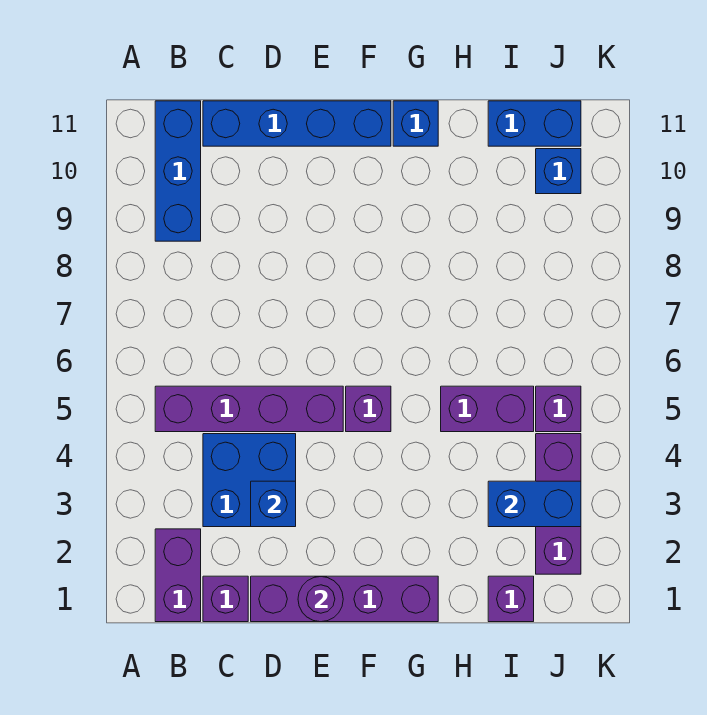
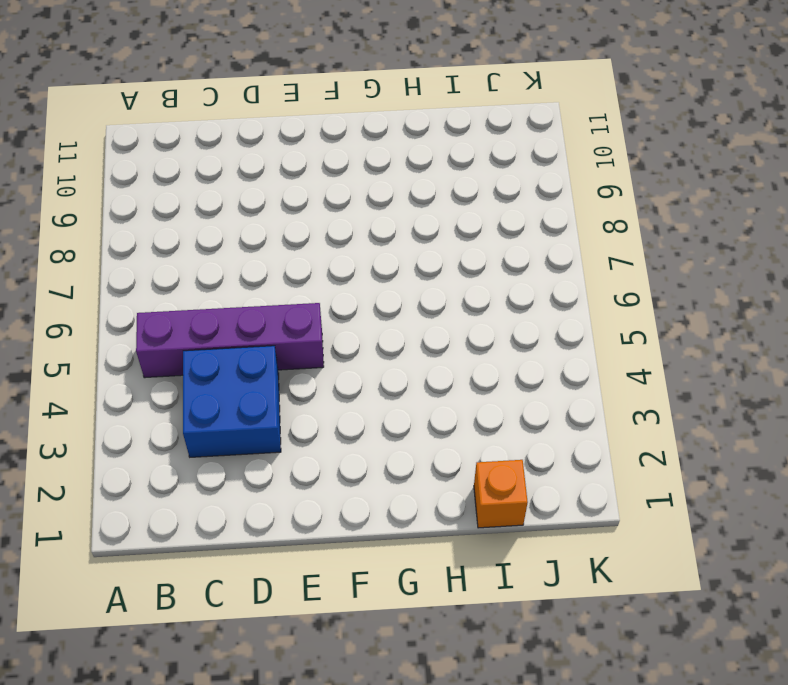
orange 1x1 brick [474,460,528,528] -> purple 1x1 brick [488,576,534,622]
none -> purple 1x2 brick [155,529,201,622]
none -> blue 1x3 brick [155,101,201,241]
none -> purple 1x1 brick [203,576,248,622]

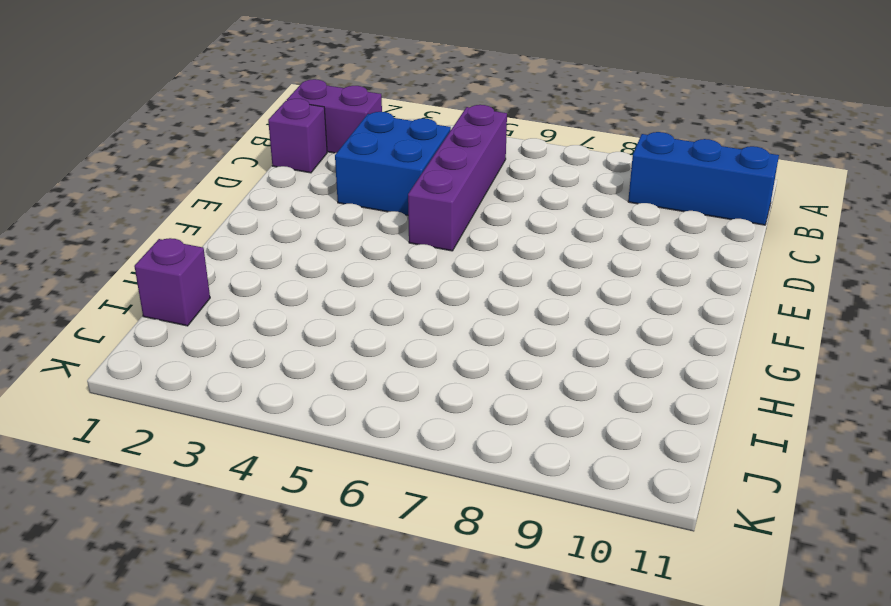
none -> blue 1x4 brick [203,101,391,146]
none -> purple 1x4 brick [251,576,438,622]
none -> purple 1x1 brick [346,386,391,432]

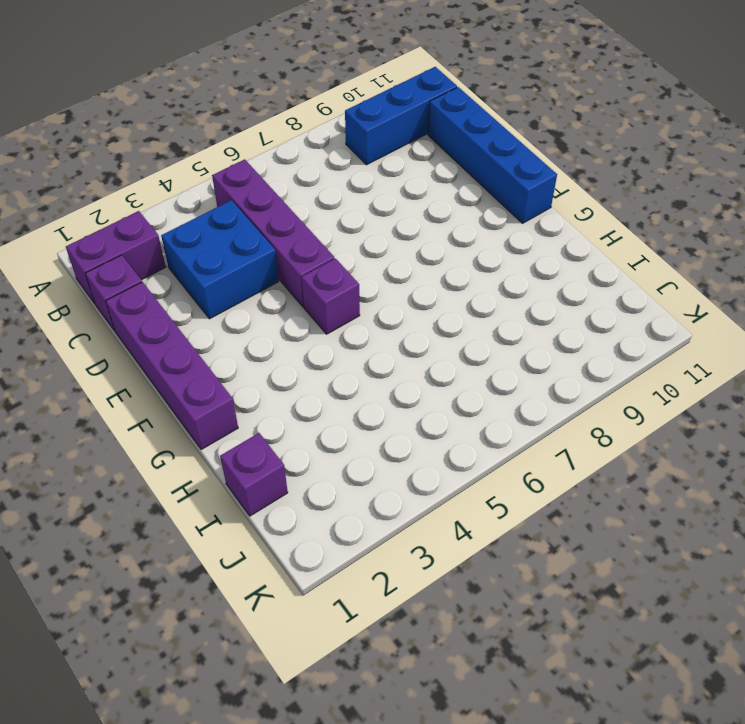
none -> blue 1x1 brick [393,101,438,146]
none -> purple 1x2 brick [441,386,534,432]
none -> blue 1x2 brick [488,101,581,146]

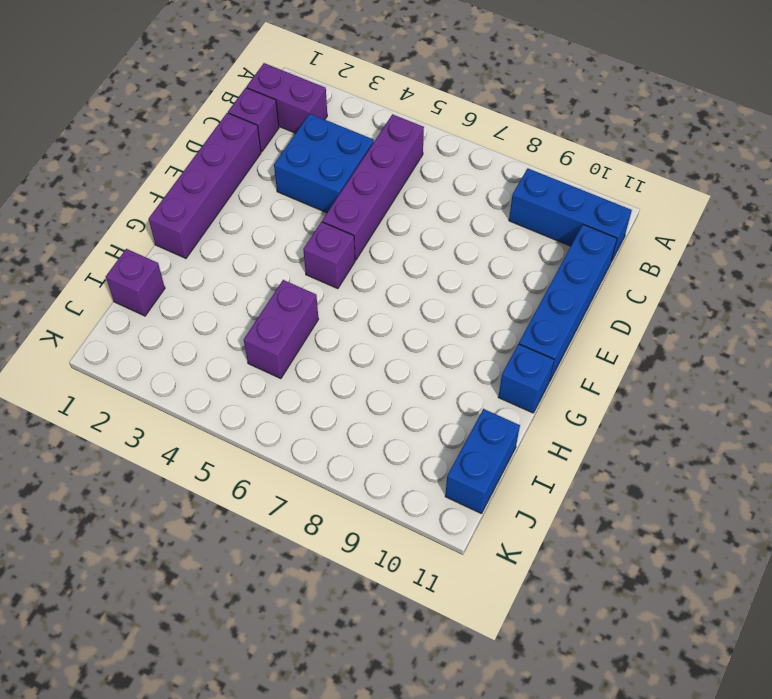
none -> purple 1x3 brick [536,434,581,574]
none -> purple 1x1 brick [536,386,581,432]
none -> blue 1x1 brick [536,149,581,194]

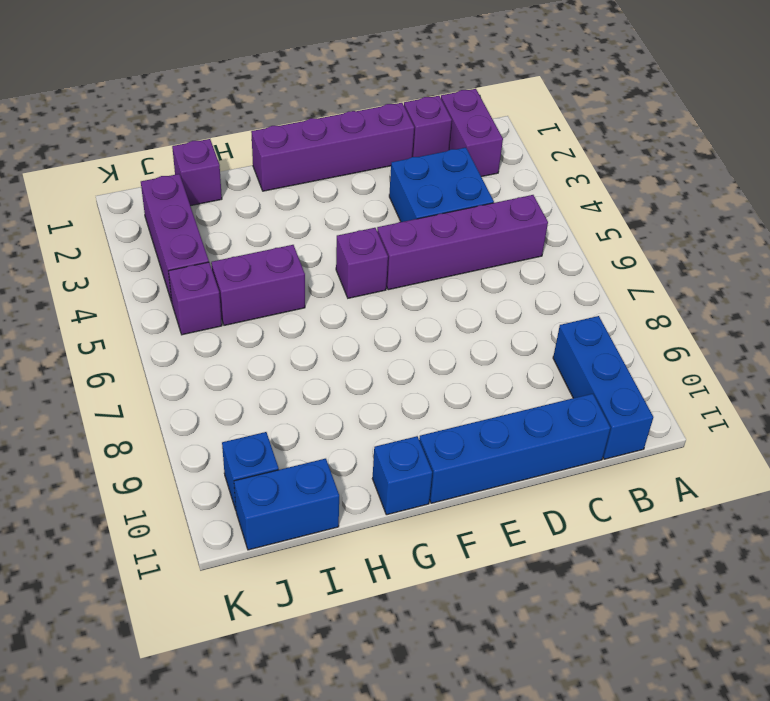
none -> blue 1x1 brick [251,481,296,527]
none -> purple 1x1 round brick [298,577,343,622]
none -> blue 1x2 brick [488,481,581,527]

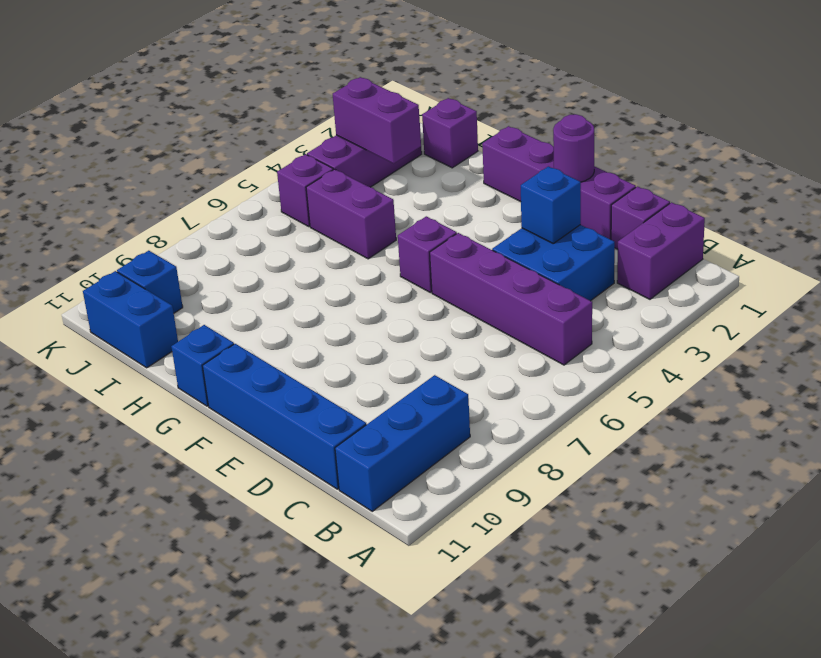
purple 1x2 brick [333,77,421,163] -> blue 1x2 brick [488,481,581,527]

